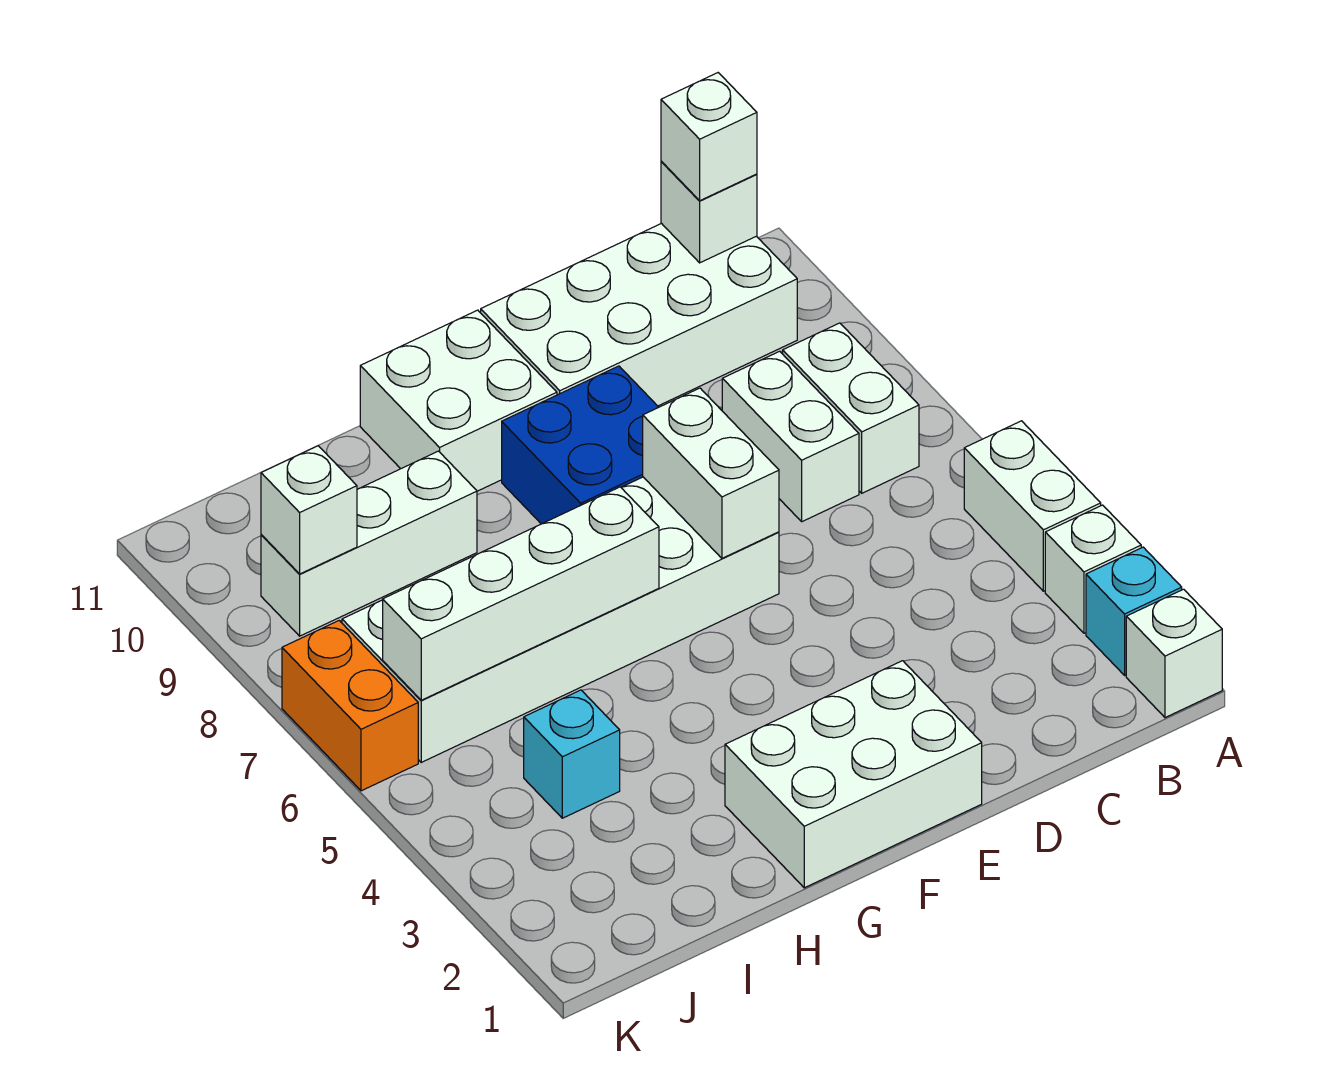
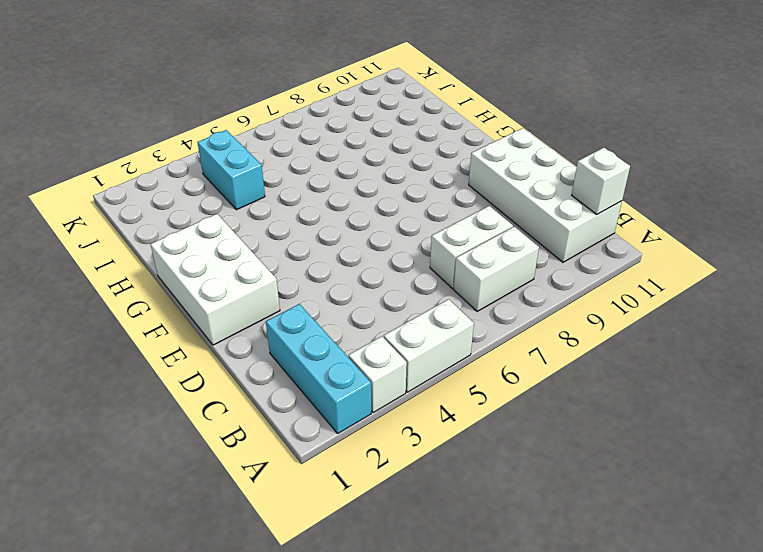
cyan 1x3 brick [266,304,371,433] -> cyan 1x1 brick [1086,547,1182,675]
cyan 1x2 brick [197,130,265,210] -> cyan 1x1 brick [524,690,620,818]
none -> white 1x1 brick [1126,589,1222,718]
none -> white 2x6 brick [342,477,779,762]
none -> blue 2x2 brick [502,366,659,524]

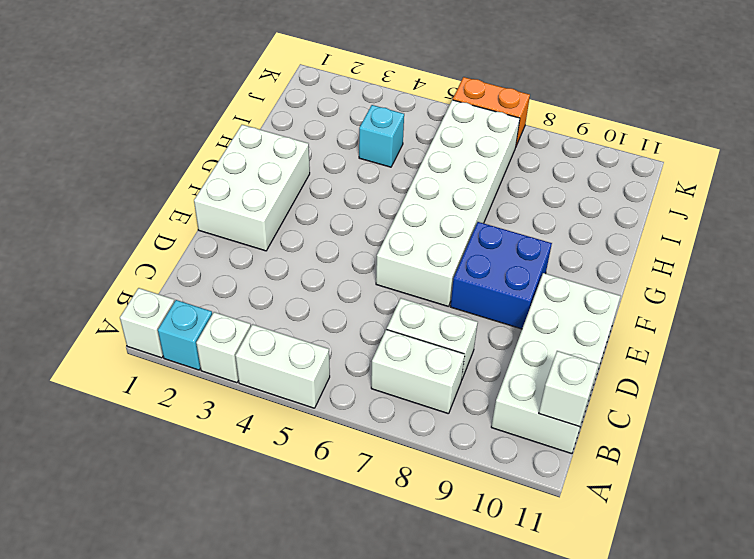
none -> white 2x2 brick [360,310,557,491]
none -> white 1x3 brick [261,451,477,636]
none -> white 1x2 brick [643,388,779,558]

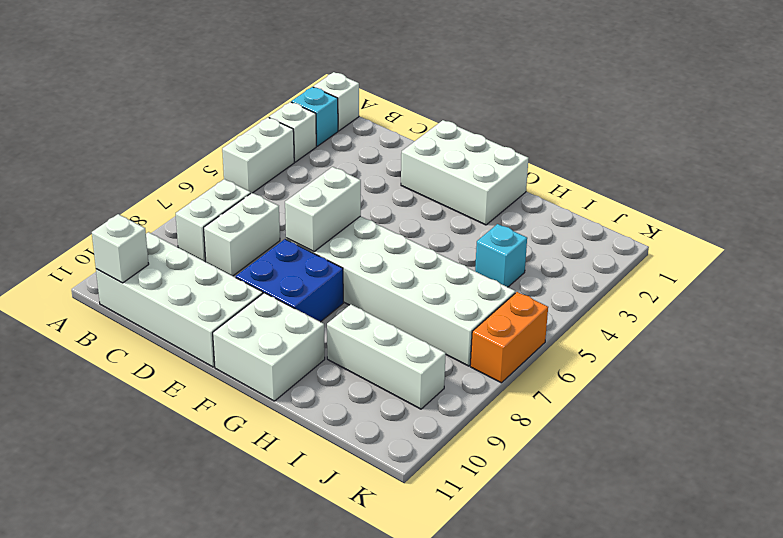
none -> white 1x4 brick [383,487,659,700]
none -> white 1x1 brick [261,446,357,574]
none -> white 1x1 brick [661,73,757,200]

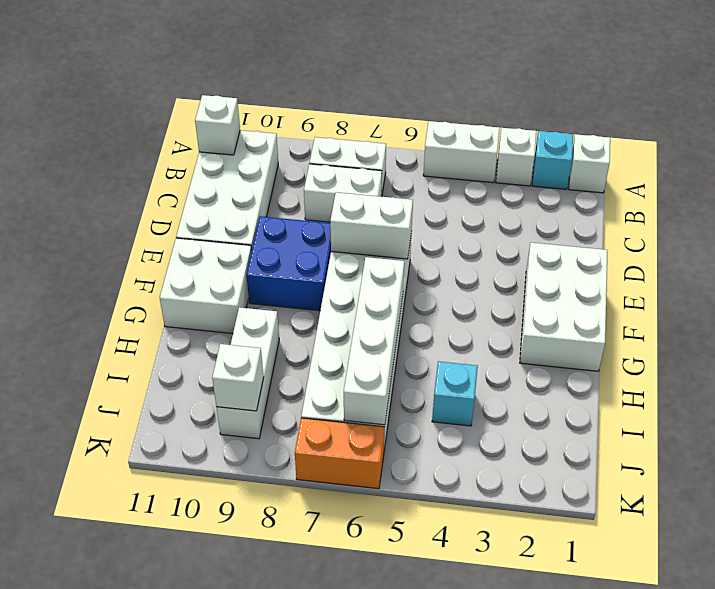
none -> white 1x1 brick [661,73,757,200]

